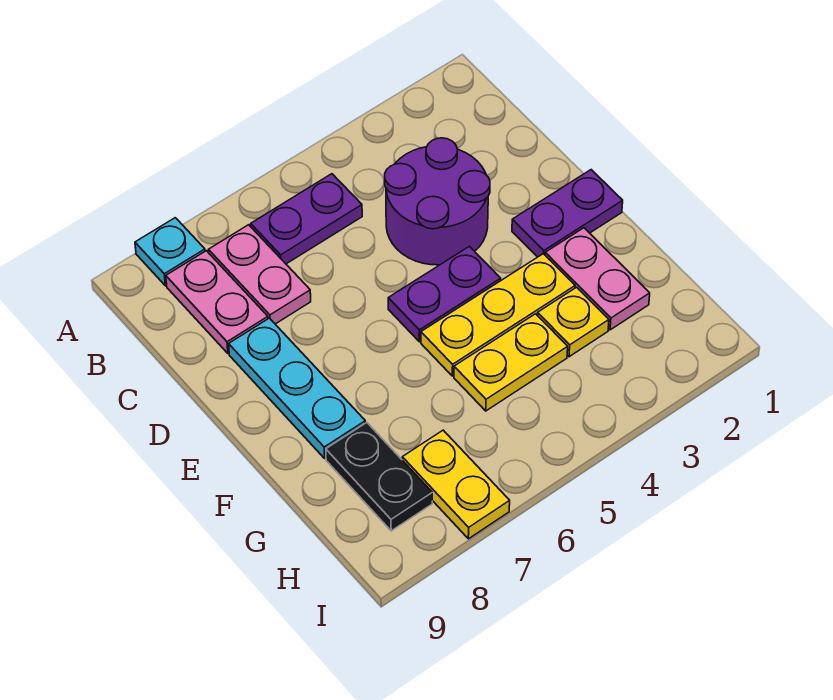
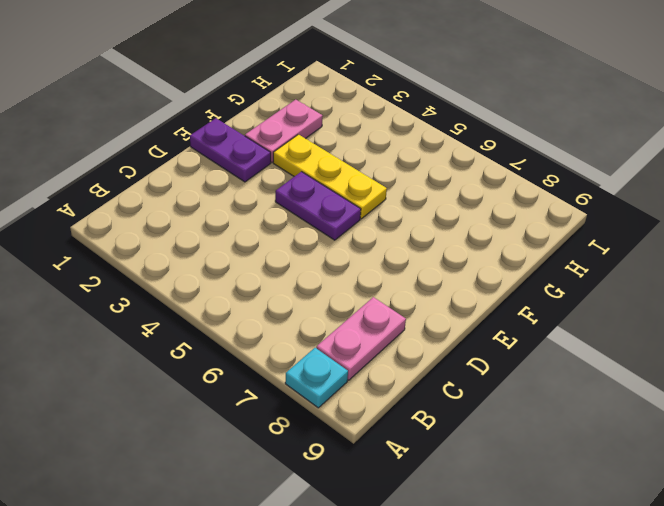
none -> purple 1x2 plate [251,174,362,264]
none -> pink 1x2 plate [209,225,311,324]
none -> purple 2x2 round brick [385,138,490,265]

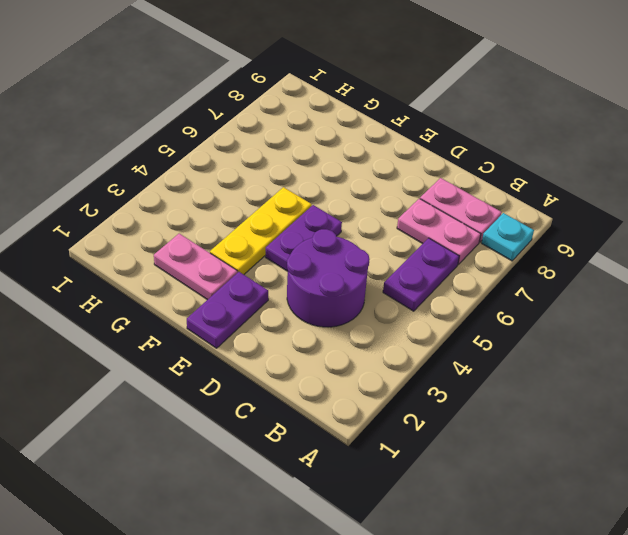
none -> cyan 1x3 plate [229,318,365,458]
none -> yellow 1x1 plate [537,287,609,357]
none -> yellow 1x2 plate [454,314,568,411]

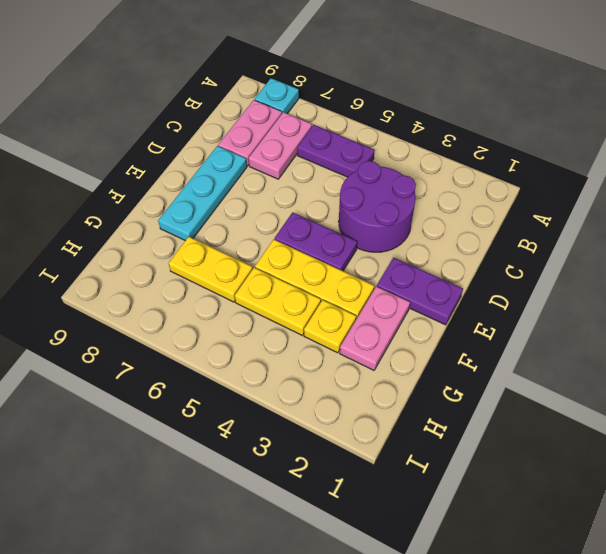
yellow 1x2 plate [169,237,253,302] -> yellow 1x2 plate turned to [402,430,510,539]
none -> black 1x2 plate [326,423,432,531]

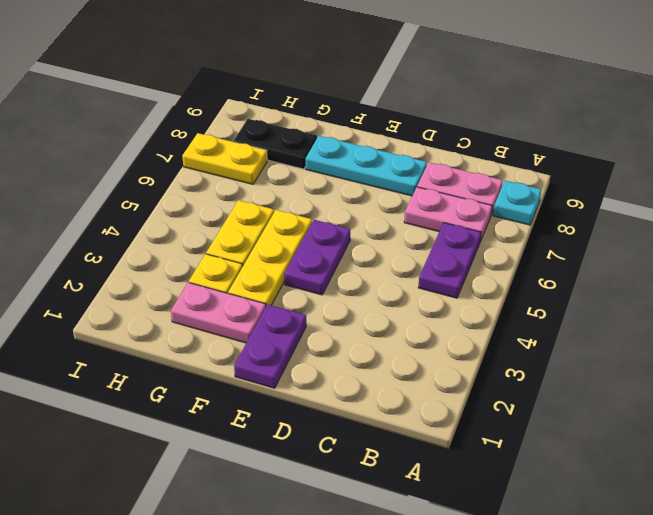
none -> purple 2x2 round brick [385,138,490,265]

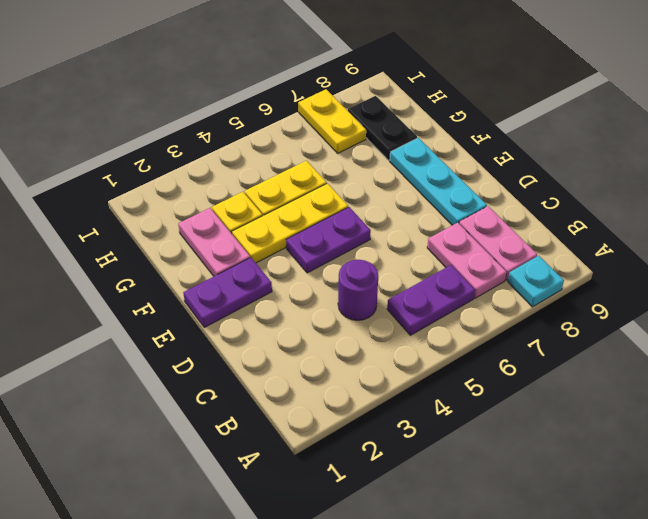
purple 1x1 round brick [338,260,378,320] -> purple 2x2 round brick [385,138,490,265]

